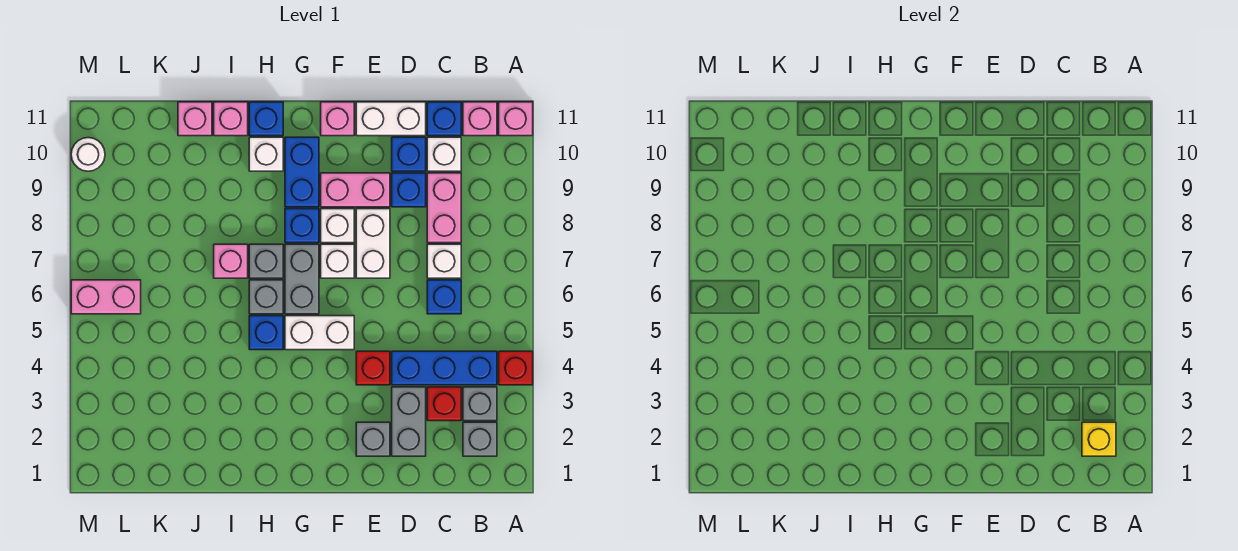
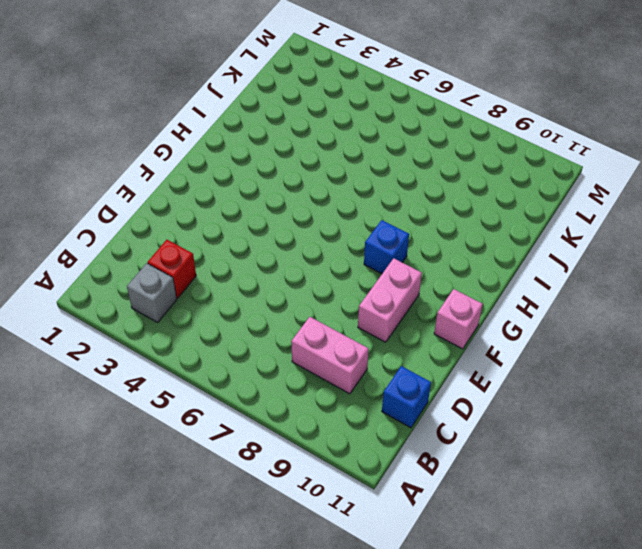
none -> red 1x1 brick [499,351,533,385]
none -> pink 1x1 brick [499,102,533,136]
none -> grey 1x1 brick [463,422,497,456]
none -> blue 1x3 brick [392,351,497,385]

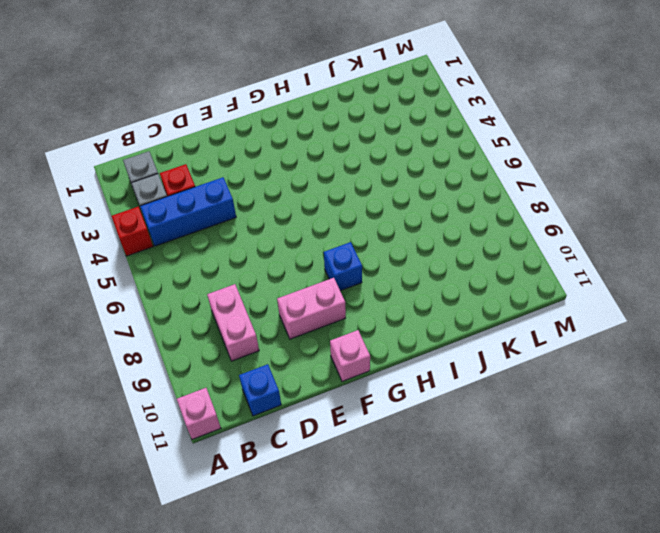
none -> pink 1x1 brick [463,102,497,136]
none -> blue 1x1 brick [427,280,461,314]
none -> white 1x1 brick [427,244,461,278]
none -> white 1x1 brick [427,137,461,171]

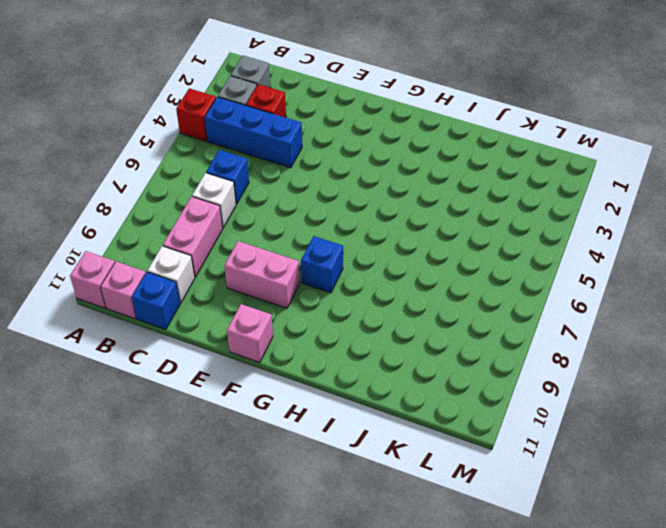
none -> grey 1x2 brick [392,387,426,456]
none -> blue 1x1 brick [392,173,426,207]
none -> blue 1x1 brick [392,137,426,171]
none -> white 1x2 brick [356,102,426,136]

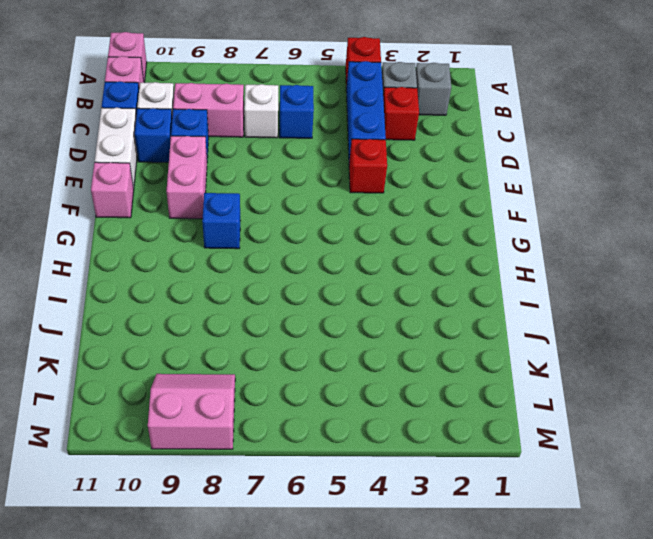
pink 2x2 slope [148,374,235,449] -> none
none -> grey 1x2 brick [392,387,426,456]
none -> grey 1x1 brick [356,422,390,456]
none -> white 1x2 brick [356,209,390,278]
none -> white 1x2 brick [285,316,354,350]

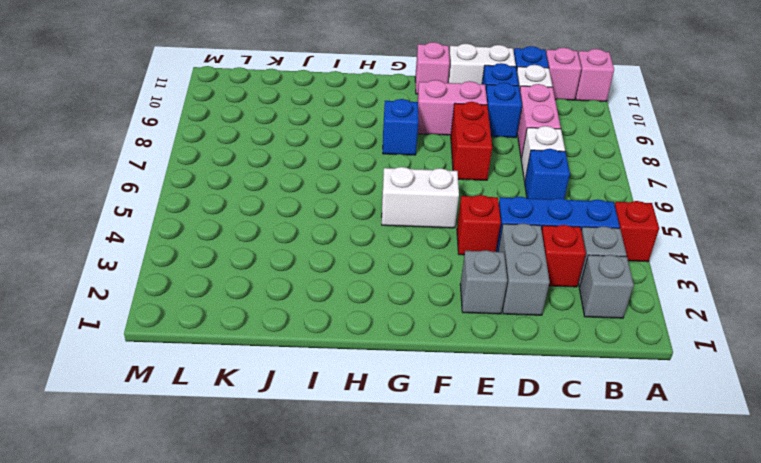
red 1x2 brick [451,102,492,180] -> white 1x2 brick [356,209,390,278]
none -> white 1x1 brick [321,244,354,278]
none -> white 1x1 brick [321,209,354,243]
none -> grey 1x2 brick [285,244,319,314]
none -> blue 1x2 brick [285,137,319,207]

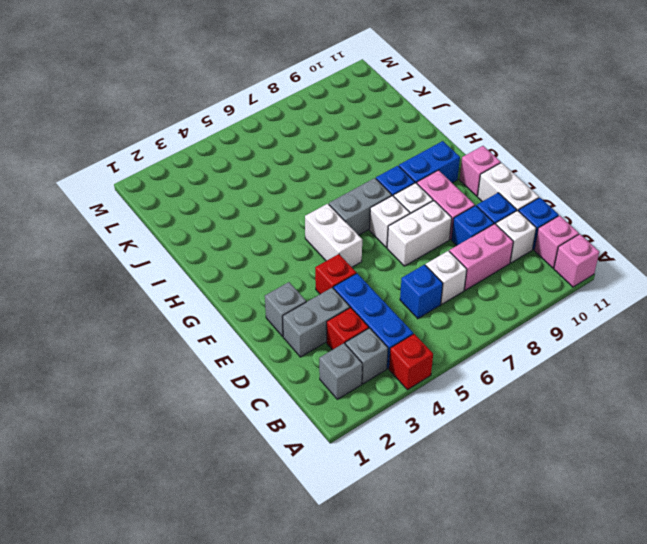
none -> blue 1x1 brick [249,316,283,350]
none -> grey 1x1 brick [249,280,283,314]
none -> grey 1x1 brick [249,244,283,278]
none -> white 1x1 brick [249,137,283,171]

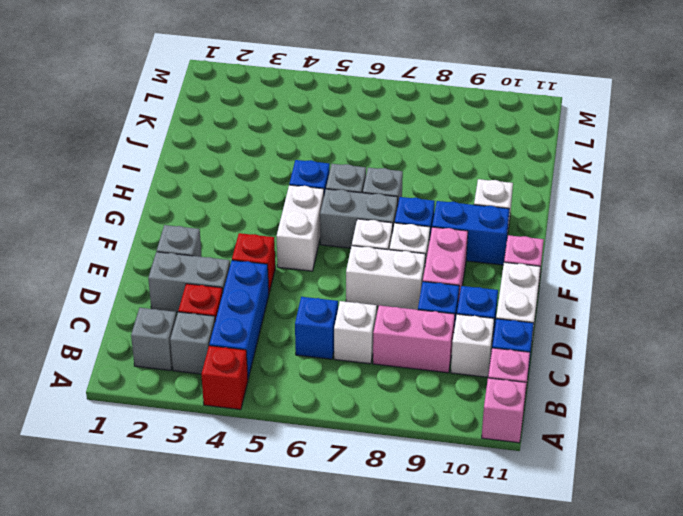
none -> blue 1x1 brick [249,102,283,136]
none -> pink 1x1 brick [214,244,248,278]
none -> pink 1x1 brick [214,102,248,136]
none -> pink 1x1 brick [178,102,212,136]

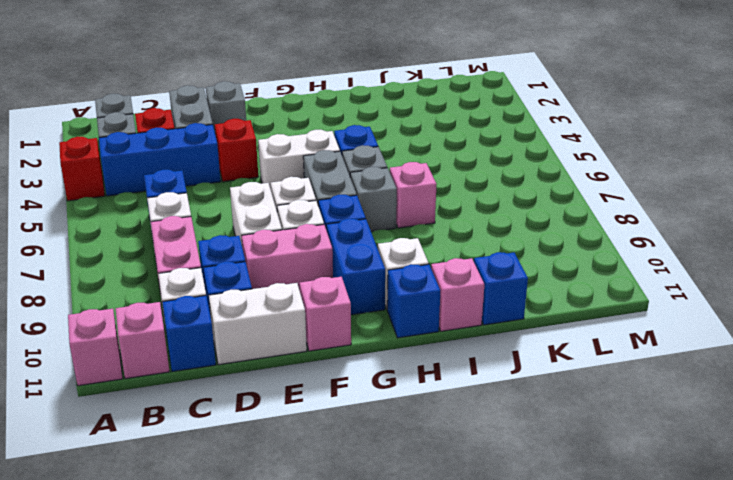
blue 1x1 brick [474,252,528,325] -> pink 1x1 brick [178,102,212,136]
none -> pink 1x2 brick [71,280,141,314]
none -> white 1x1 round brick [71,138,105,171]
none -> yellow 1x1 brick [1082,422,1116,456]

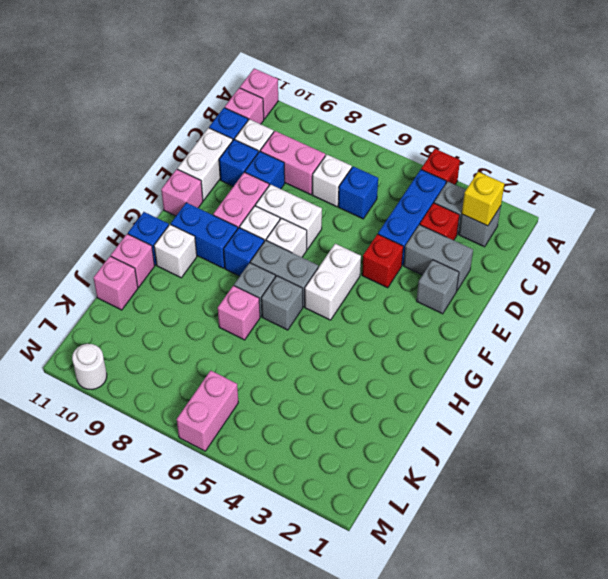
none -> blue 1x1 brick [249,316,283,350]

